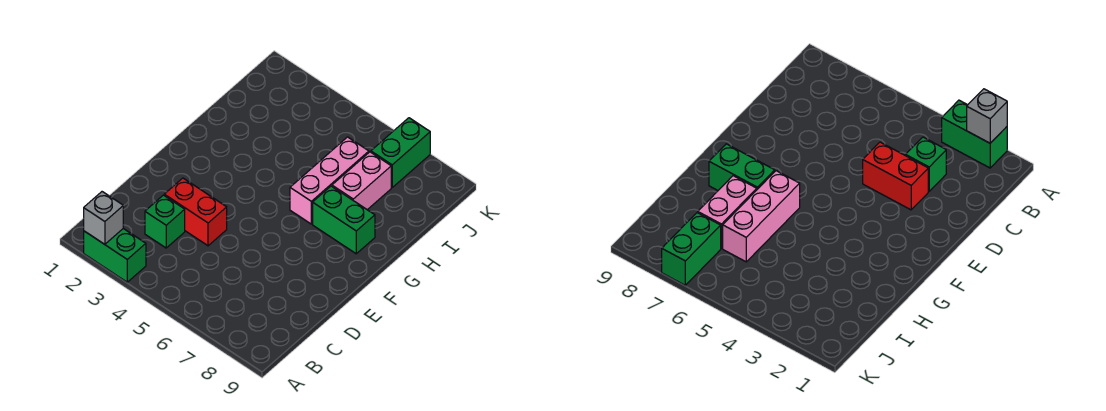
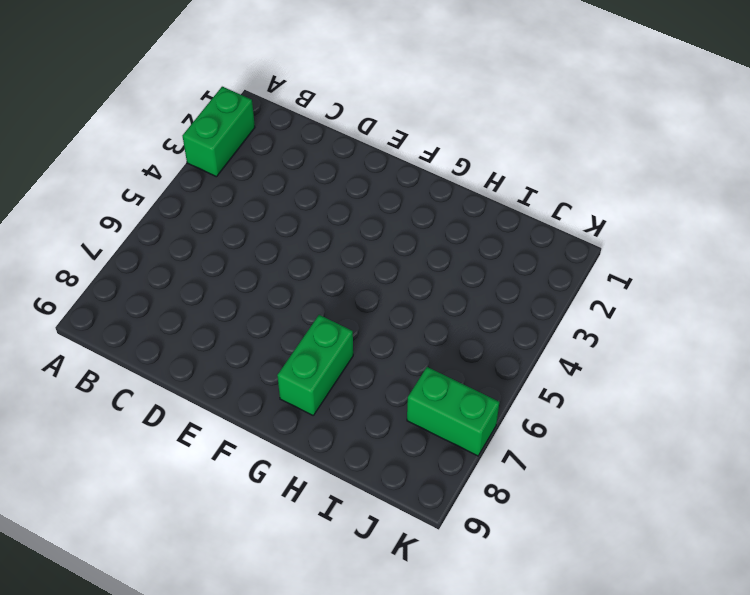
none -> green 1x1 brick [145,195,185,248]
none -> red 1x2 brick [164,178,227,246]

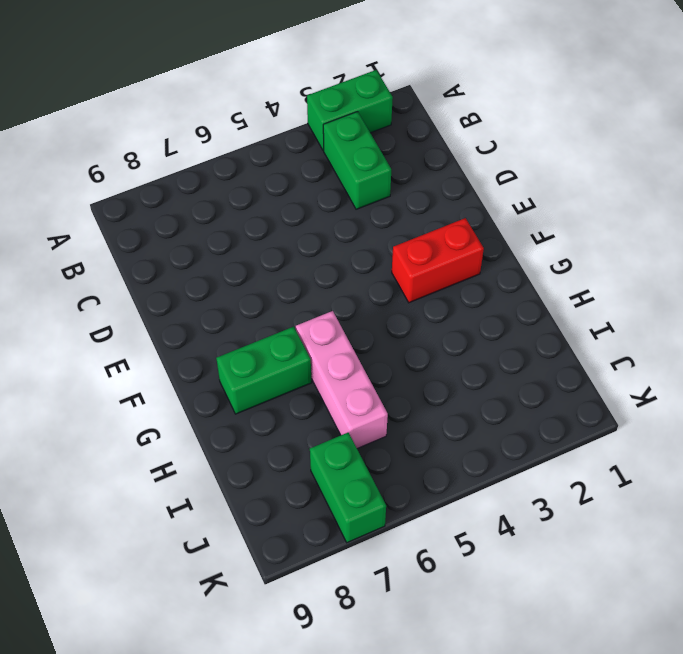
green 1x2 brick [323,112,391,209] -> green 1x1 brick [145,195,185,248]
red 1x2 brick [392,218,484,303] -> red 1x2 brick moved to [164,178,227,246]
none -> pink 1x2 brick [332,152,391,210]
none -> grey 1x1 brick [84,192,123,244]

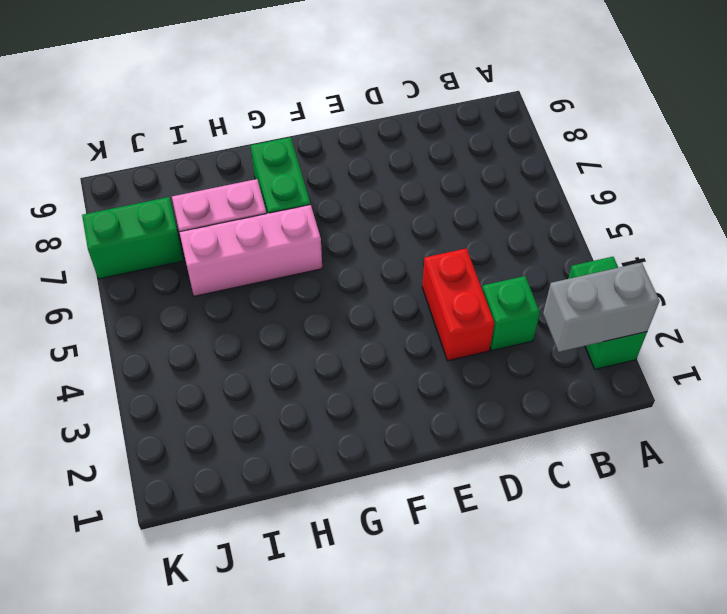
grey 1x2 brick [543,263,660,352] -> grey 1x1 brick [84,192,123,244]

